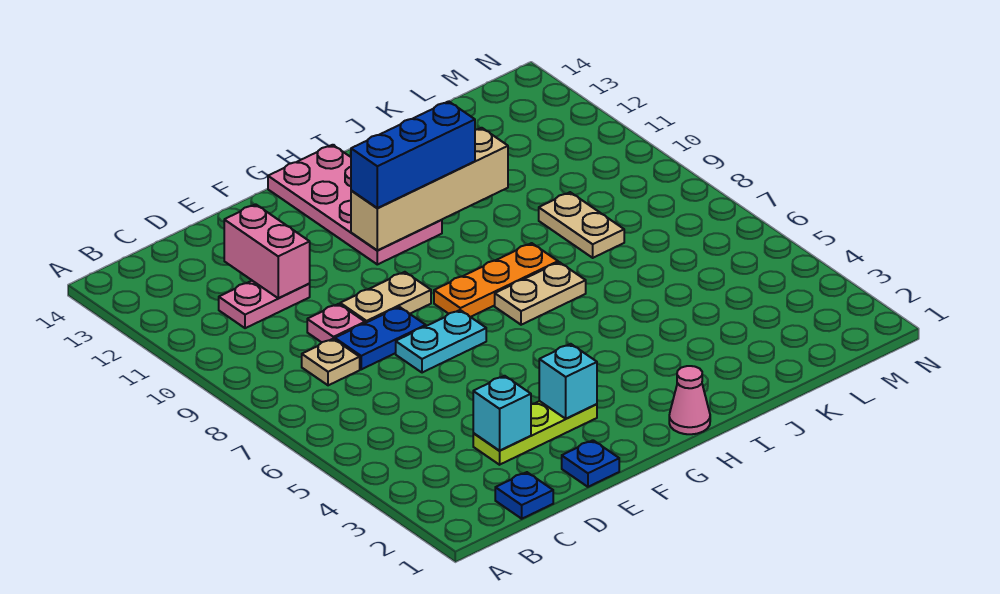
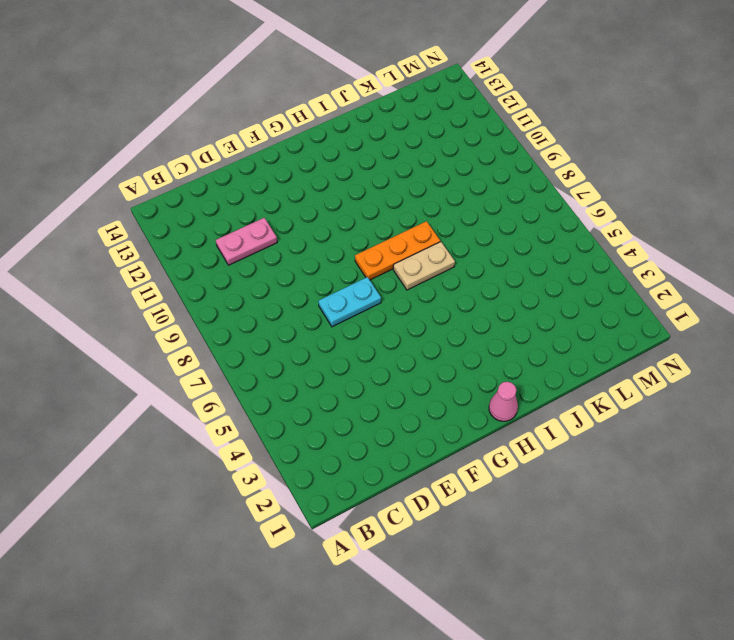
none -> blue 1x1 plate [495,472,553,519]
none -> tan 1x1 plate [302,339,360,385]
none -> lime 1x3 plate [473,401,597,465]

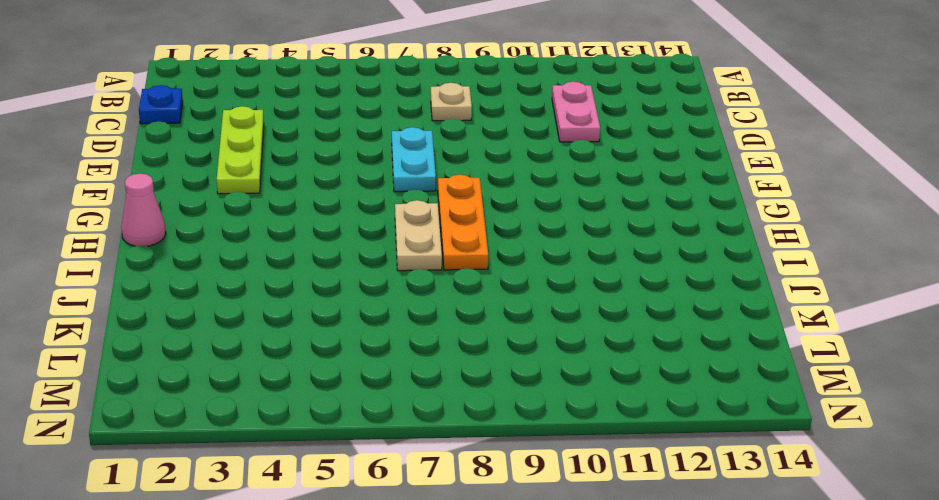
none -> blue 1x2 plate [335,307,426,369]
none -> pink 1x1 plate [307,304,365,342]
none -> blue 1x1 plate [562,440,619,487]

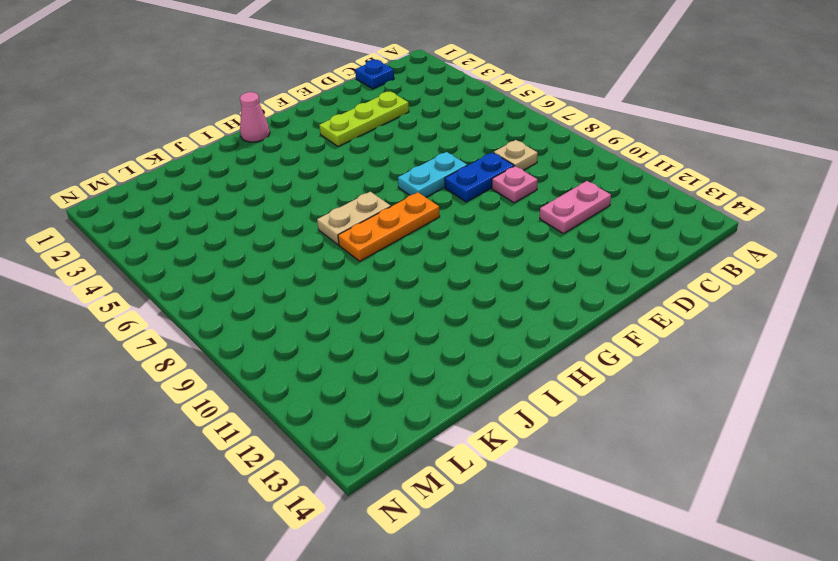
none -> blue 1x1 plate [562,440,619,487]
none -> tan 1x2 plate [340,272,431,323]
none -> pink 2x4 plate [268,145,442,264]

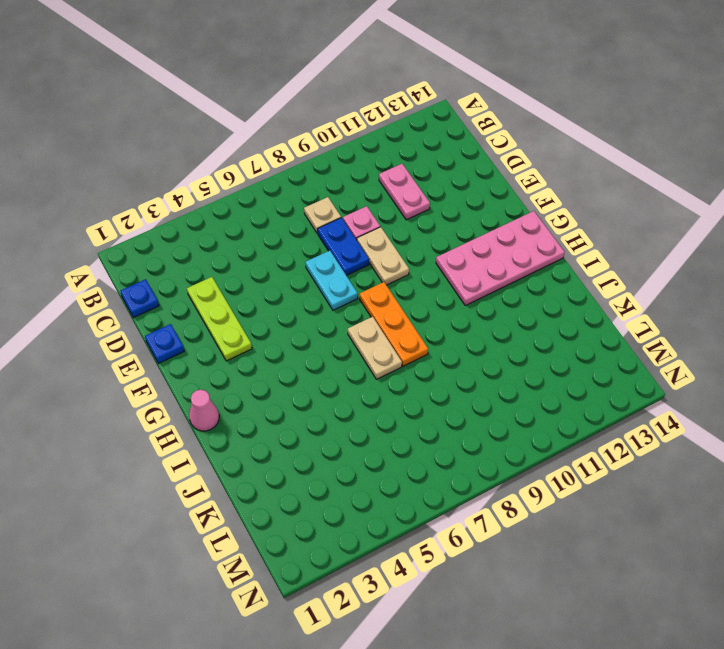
none -> tan 1x2 plate [539,192,624,258]
none -> cyan 1x1 brick [473,376,531,451]
none -> pink 1x2 brick [224,204,310,298]

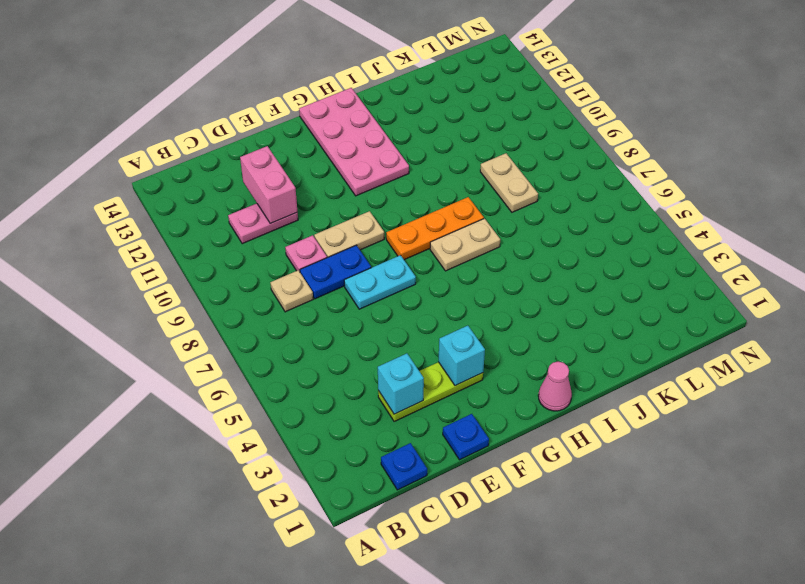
none -> tan 1x4 brick [351,128,508,250]
none -> blue 1x3 brick [351,101,475,208]

